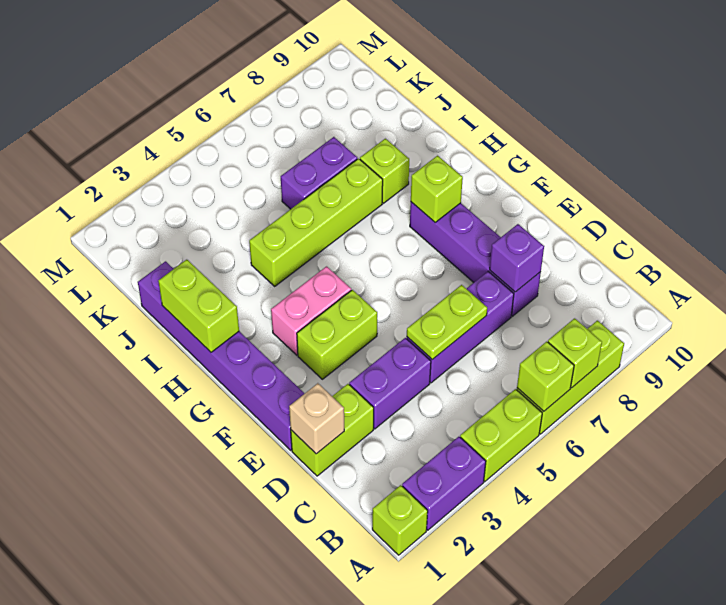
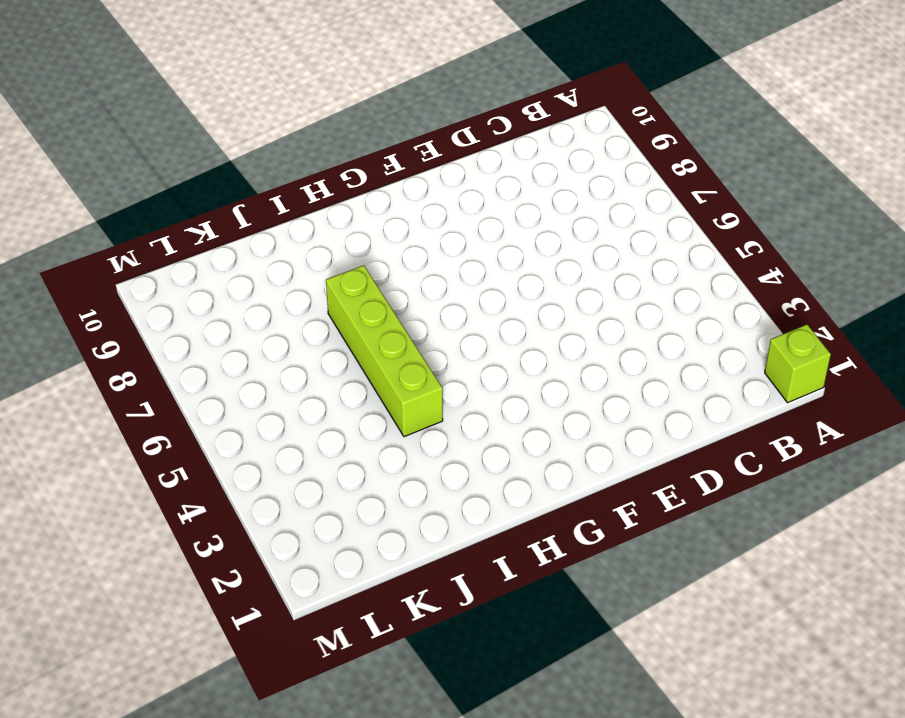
none -> purple 1x2 brick [402,437,486,530]
none -> lime 1x2 brick [460,389,542,482]
none -> lime 1x3 brick [517,321,624,434]

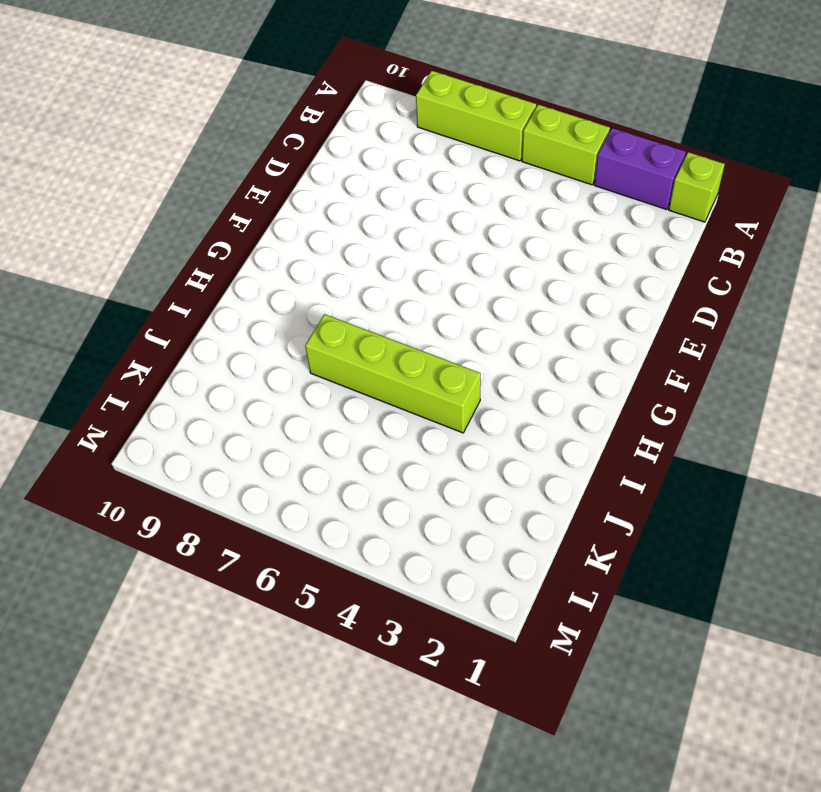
none -> lime 1x2 brick [291,384,374,476]
none -> purple 1x2 brick [349,338,431,429]
none -> purple 1x3 brick [407,271,514,383]

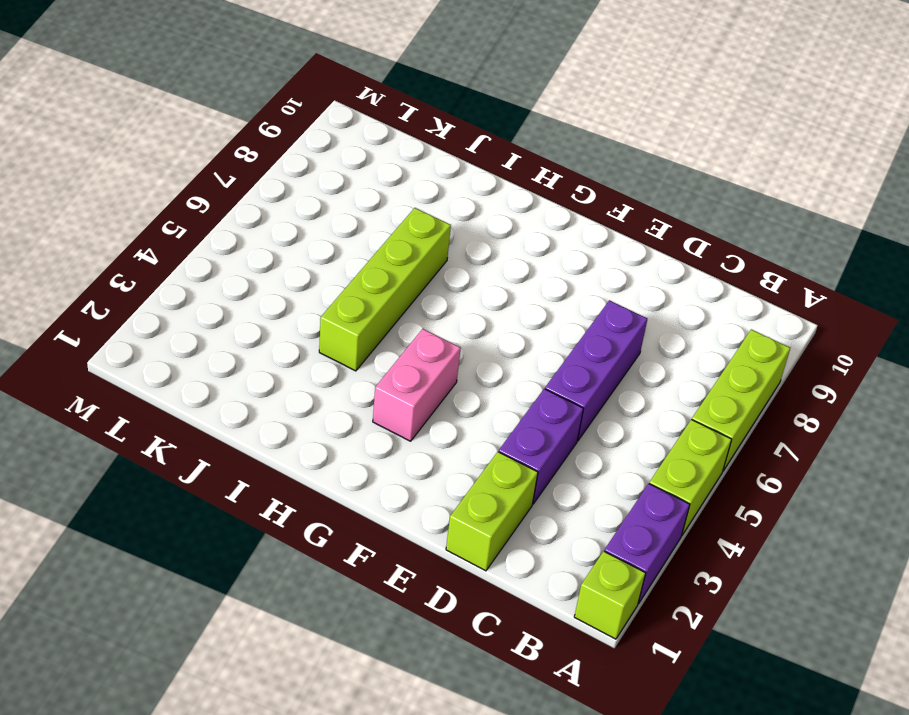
none -> purple 1x4 brick [410,202,541,316]
none -> purple 1x6 brick [138,261,305,450]
none -> lime 1x2 brick [297,290,377,379]

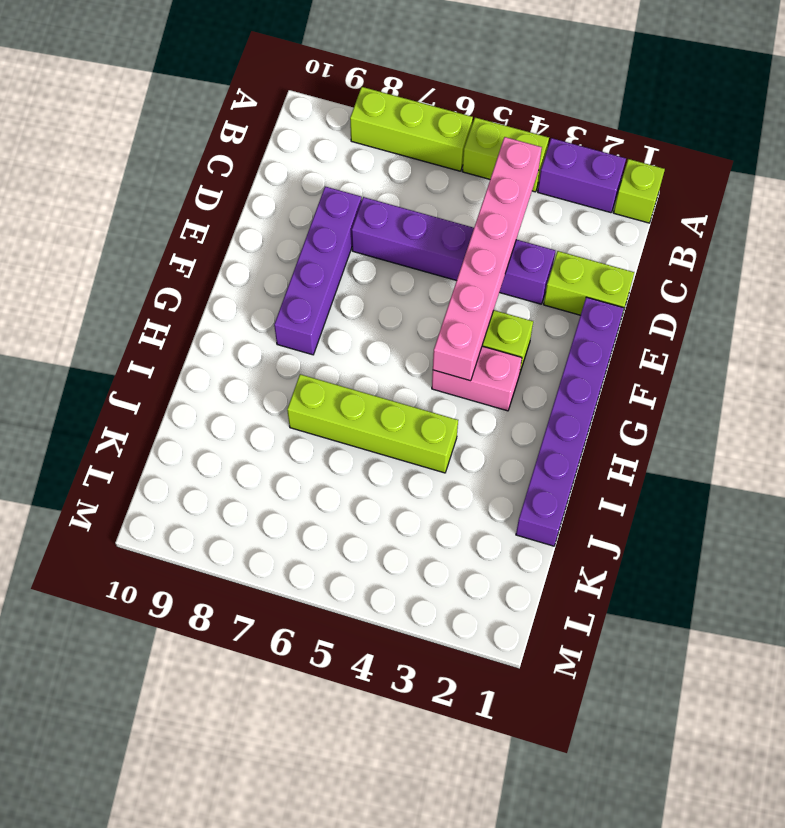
pink 1x6 brick [433,137,542,381] -> none
none -> lime 1x1 brick [360,139,409,203]
none -> purple 1x2 brick [281,137,357,209]
none -> lime 1x1 brick [517,342,574,412]

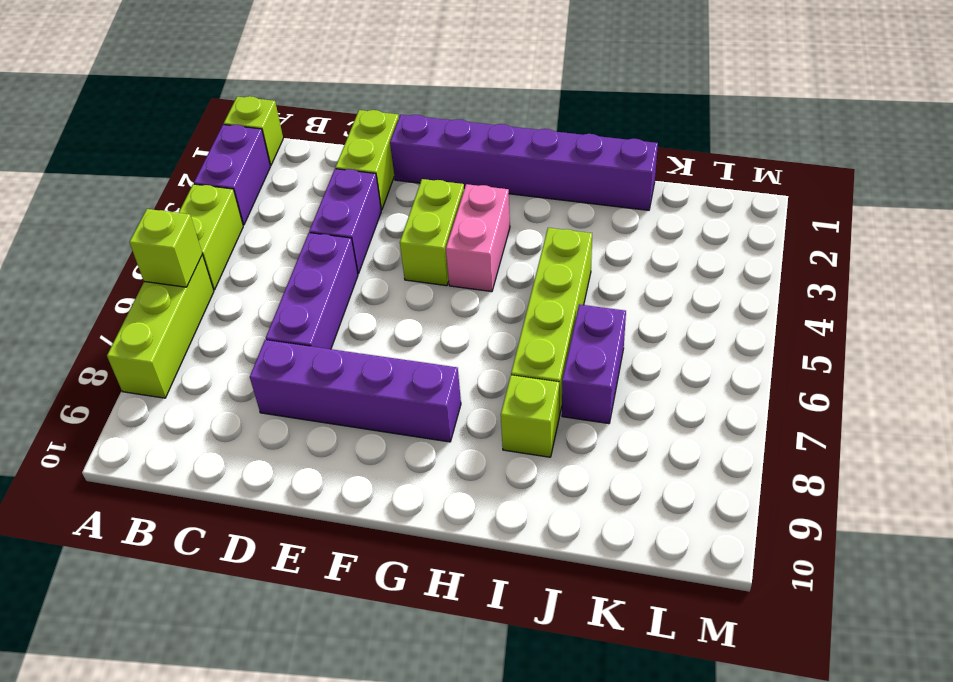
none -> lime 1x1 brick [548,318,602,388]
none -> tan 1x1 brick [289,383,344,454]
none -> lime 1x2 plate [407,285,487,360]

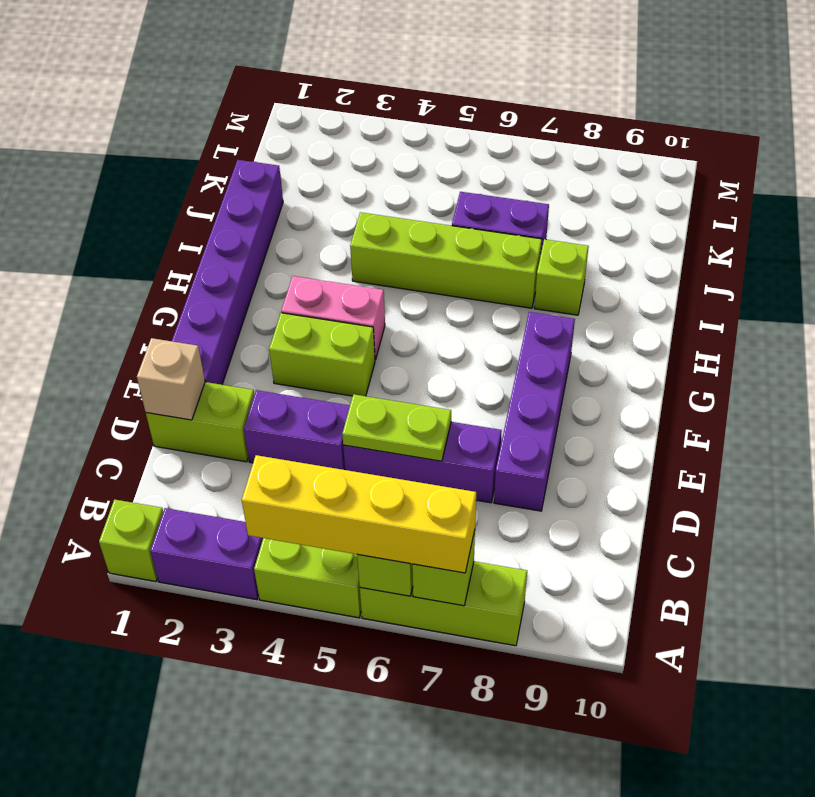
yellow 1x4 brick [242,455,476,573] -> none
none -> purple 1x1 brick [490,224,544,292]
none -> lime 1x1 brick [411,156,463,222]
none -> lime 1x2 brick [158,260,239,352]

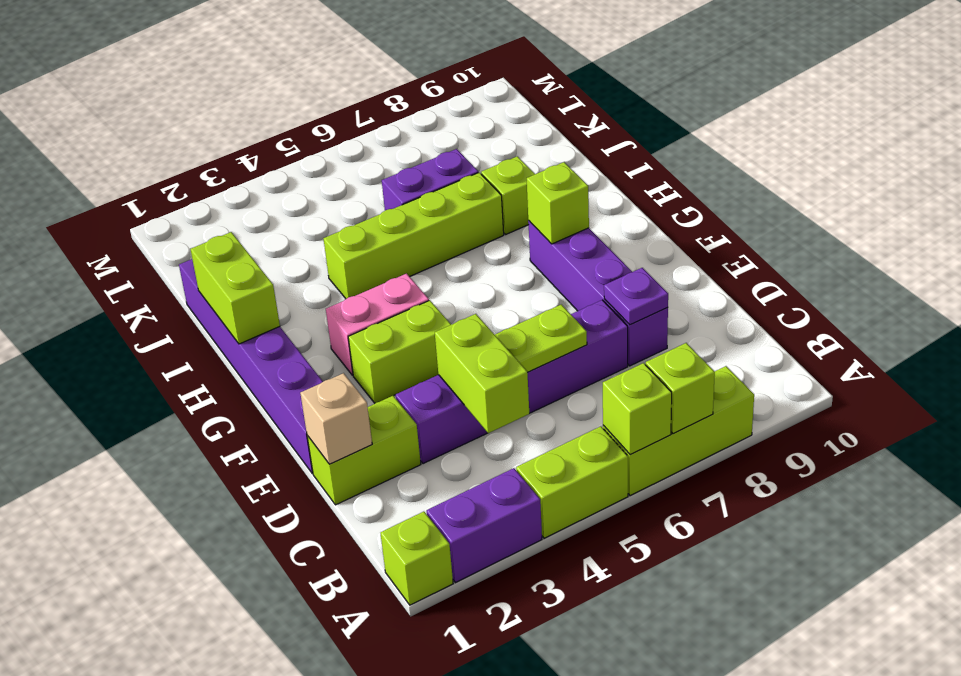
lime 1x2 brick [435,314,529,433] -> none
purple 1x1 plate [604,268,668,325] -> purple 1x1 brick [490,224,544,292]

